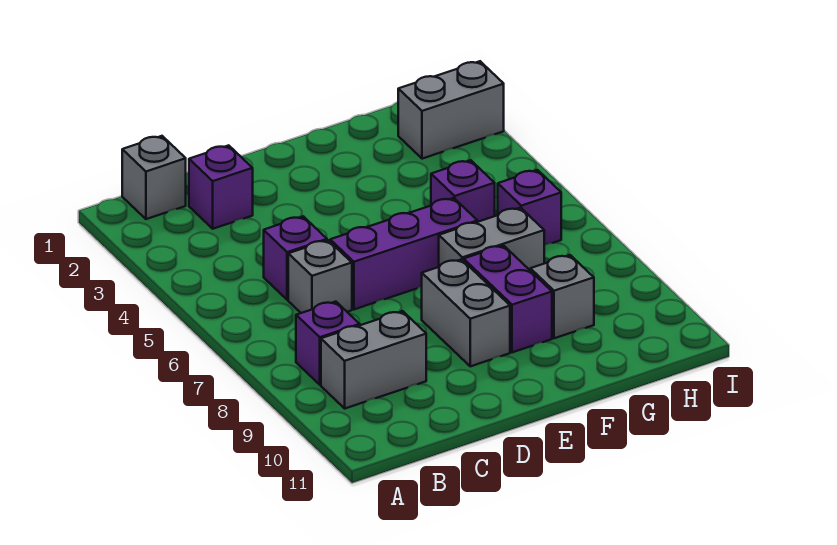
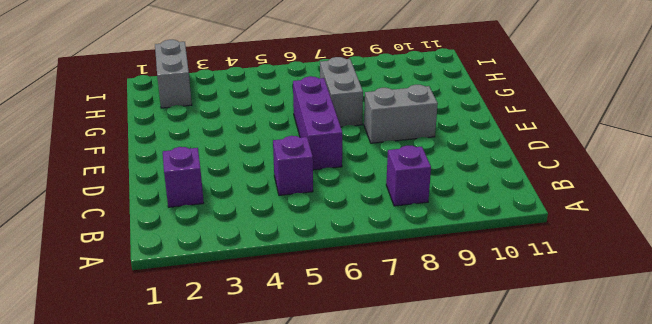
none -> grey 1x1 brick [122,136,186,219]
none -> grey 1x2 brick [321,311,426,408]
none -> grey 1x1 brick [288,240,352,313]

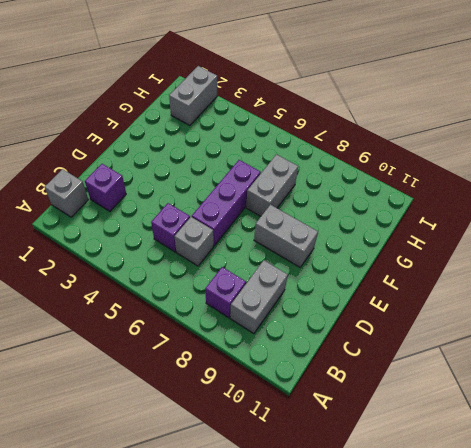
none -> purple 1x2 brick [464,245,552,352]
none -> purple 1x1 brick [431,160,495,222]
none -> grey 1x1 brick [530,255,594,338]

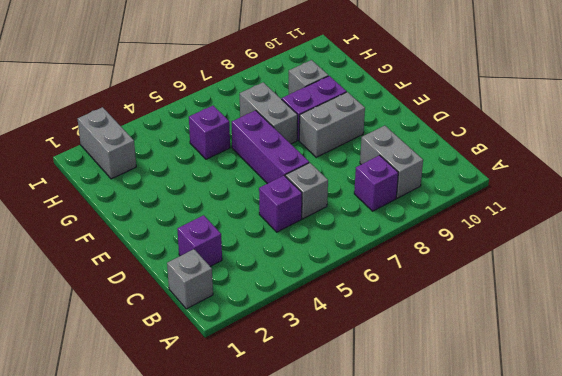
none -> purple 1x1 brick [498,170,561,245]

